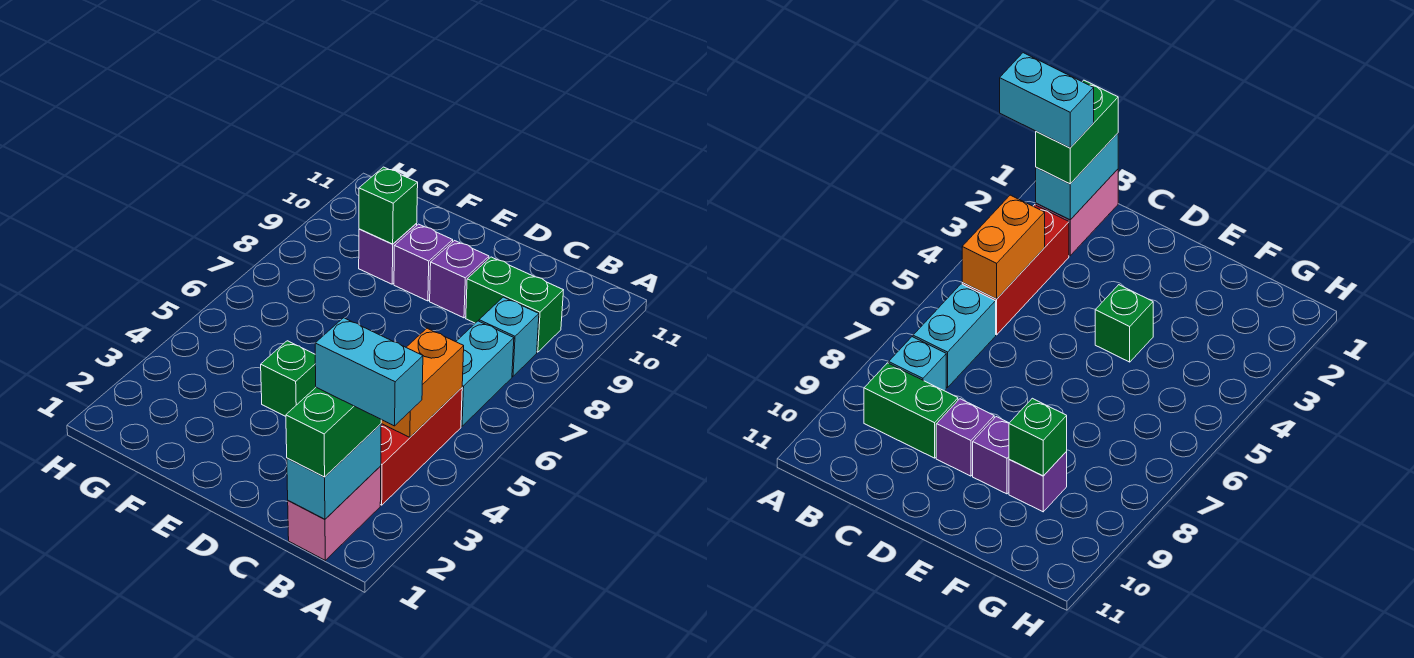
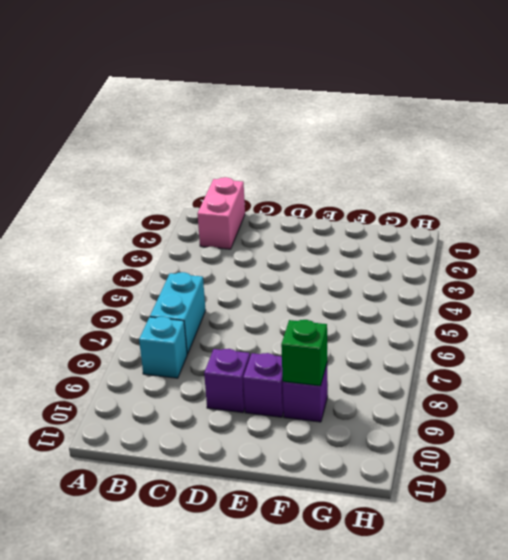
none -> red 1x3 brick [380,388,462,505]
none -> green 1x2 brick [466,257,563,352]
none -> green 1x1 brick [261,341,316,416]

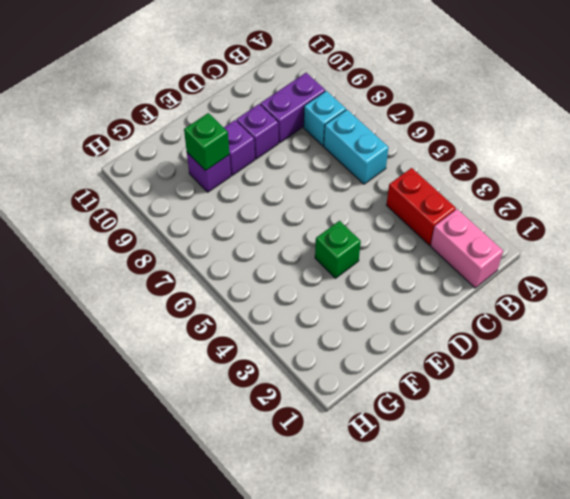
red 1x2 brick [387,168,456,245] -> red 1x3 brick [380,388,462,505]
purple 1x2 brick [260,73,325,143] -> green 1x2 brick [466,257,563,352]
none -> cyan 1x2 brick [287,424,381,519]
none -> orange 1x2 brick [381,328,464,437]
none -> green 1x2 brick [286,387,381,477]

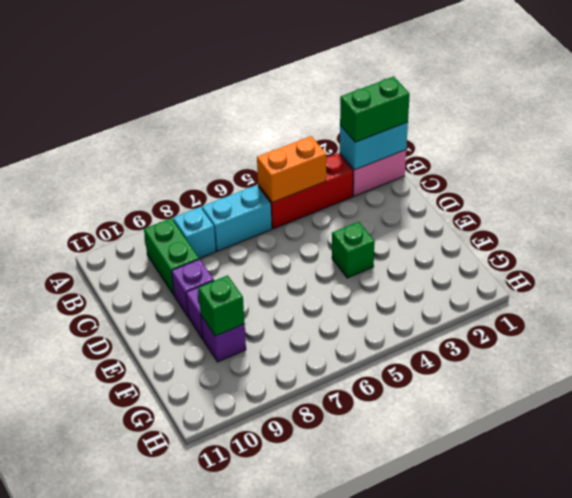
none -> cyan 1x2 brick [315,318,423,426]

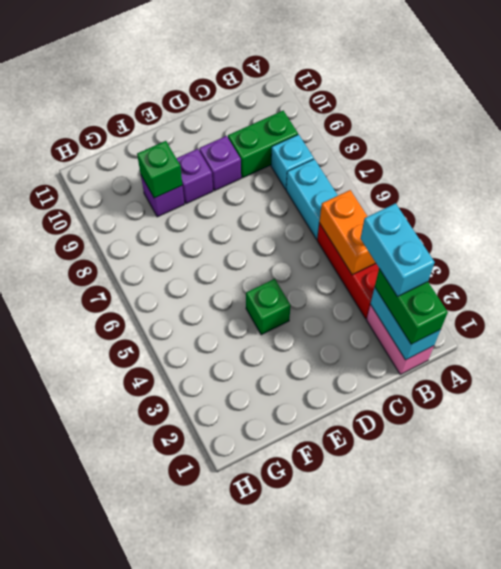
cyan 1x2 brick [360,203,435,297] -> cyan 1x2 brick turned to [315,318,423,426]

